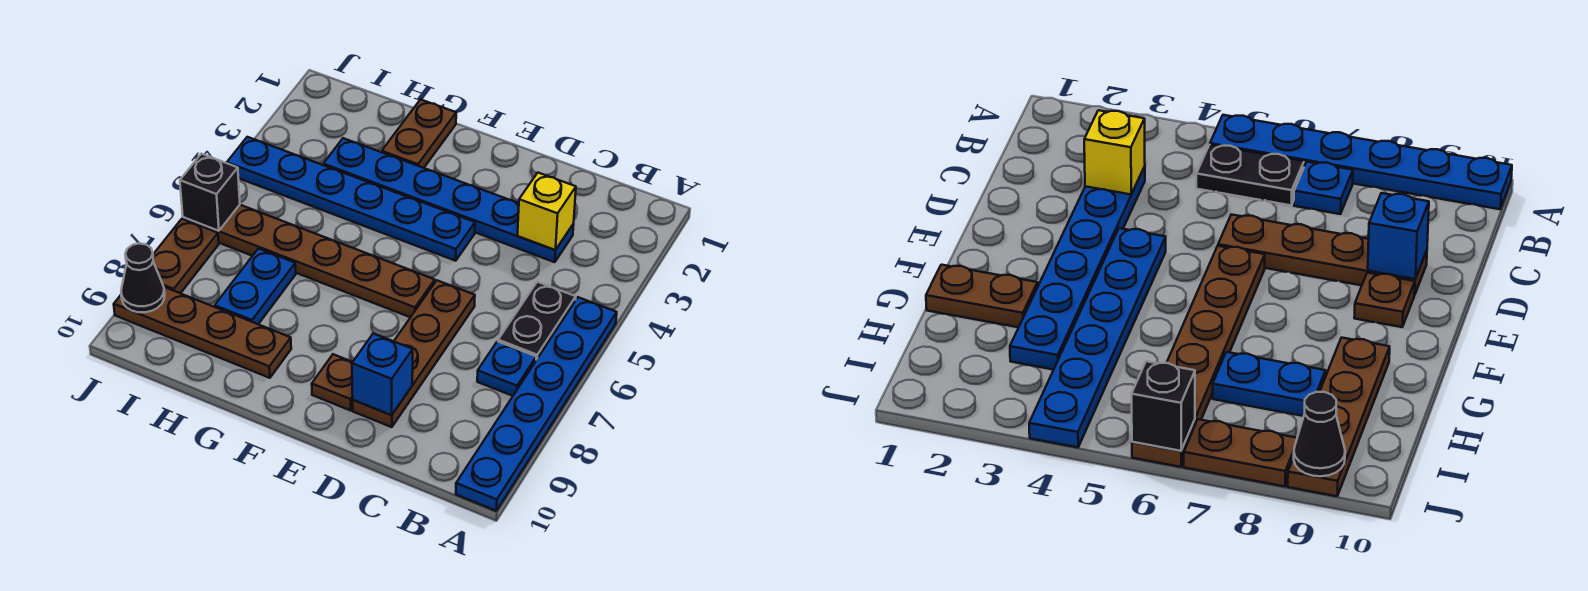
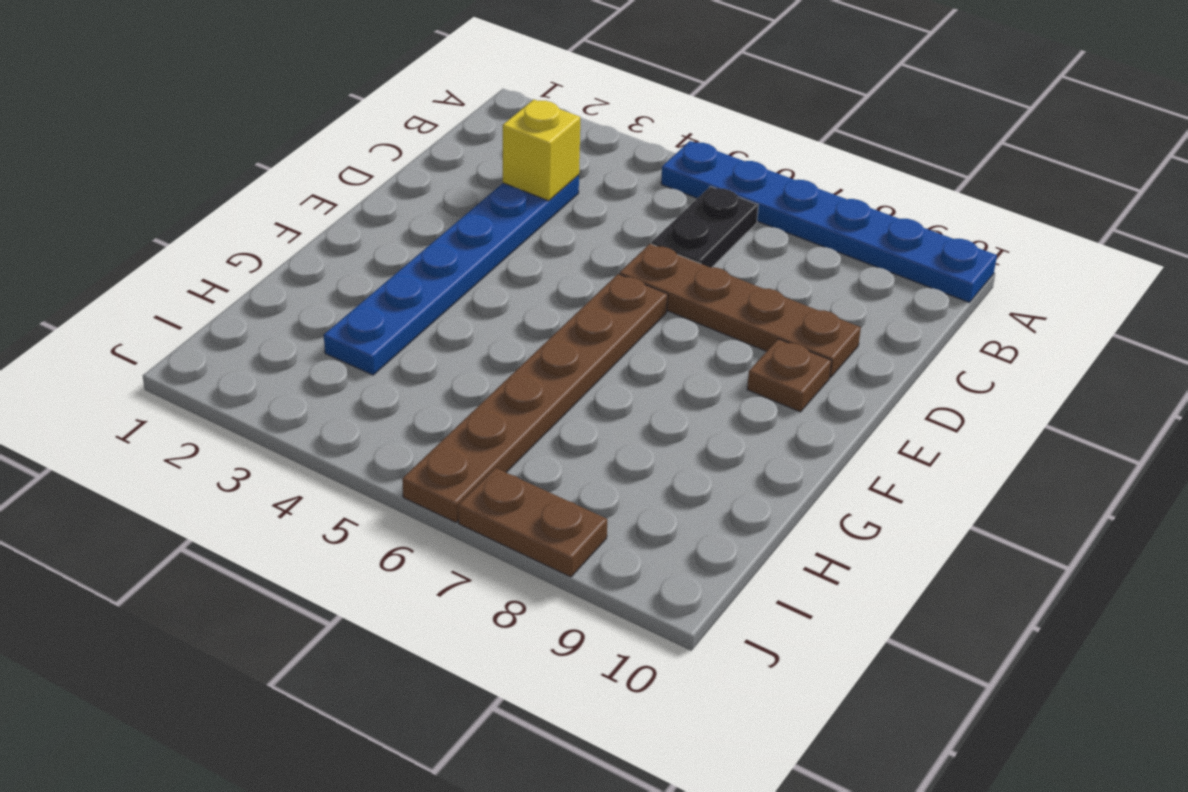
black 1x2 plate [651,186,758,267] -> black 1x2 plate turned to [498,282,576,360]
none -> blue 1x1 plate [477,341,536,396]
none -> blue 1x6 plate [227,137,475,261]
none -> brown 1x2 plate [382,99,456,168]

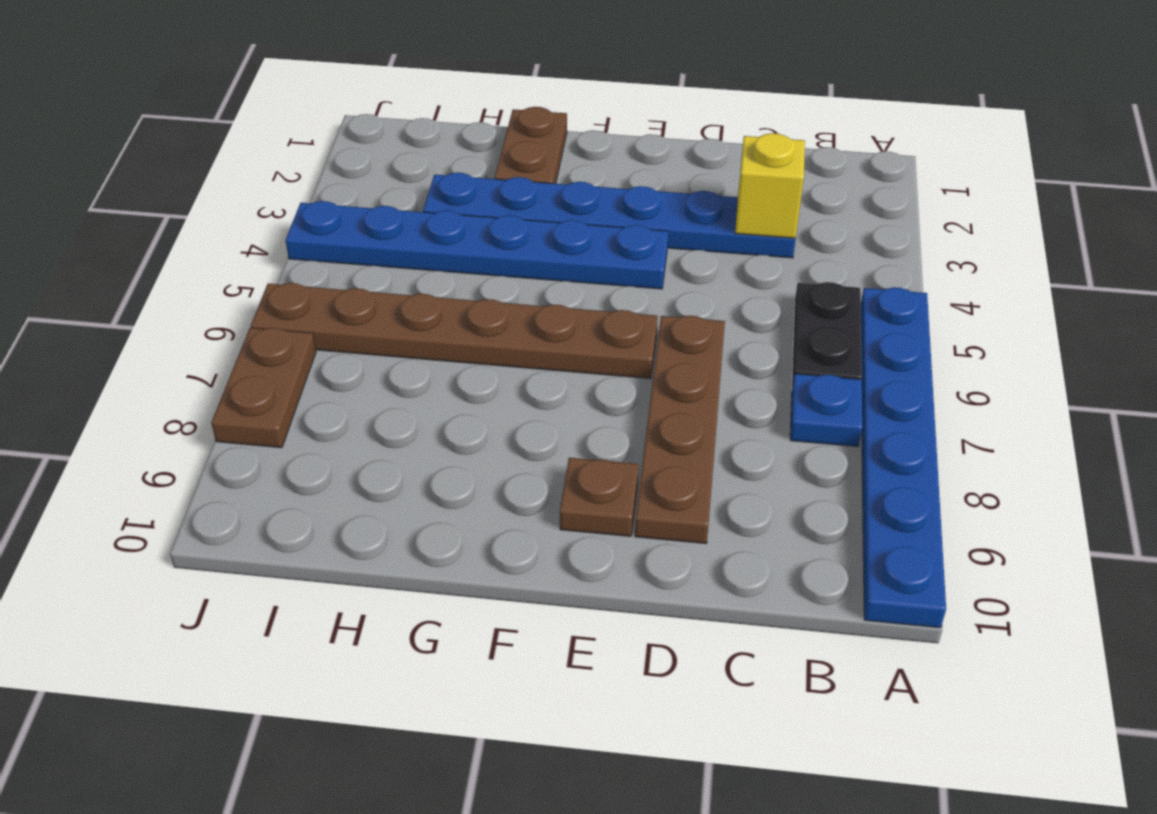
none -> brown 1x4 plate [114,287,291,378]
none -> blue 1x2 plate [215,249,296,324]
none -> blue 1x1 brick [352,334,413,415]

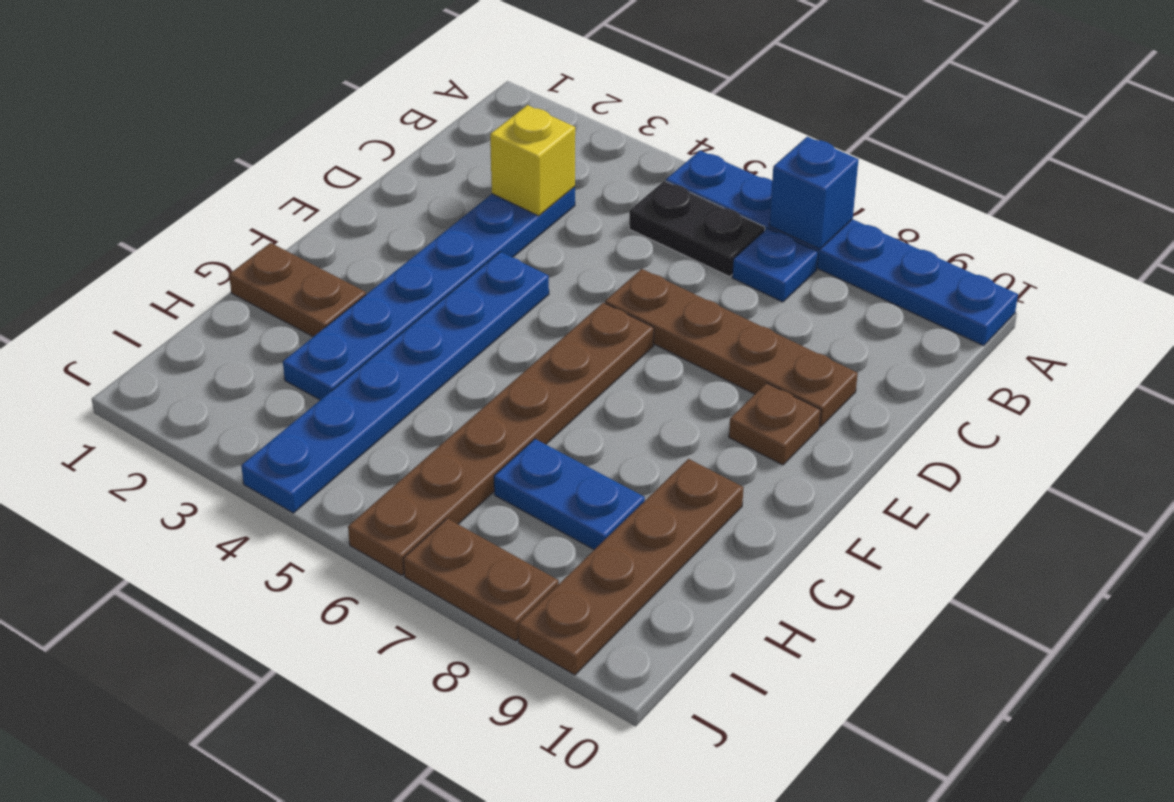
blue 1x1 brick [769,137,859,249] -> blue 1x1 brick moved to [352,334,413,415]
none -> black 1x1 brick [180,154,240,231]
none -> black 1x1 cone [121,243,165,312]

